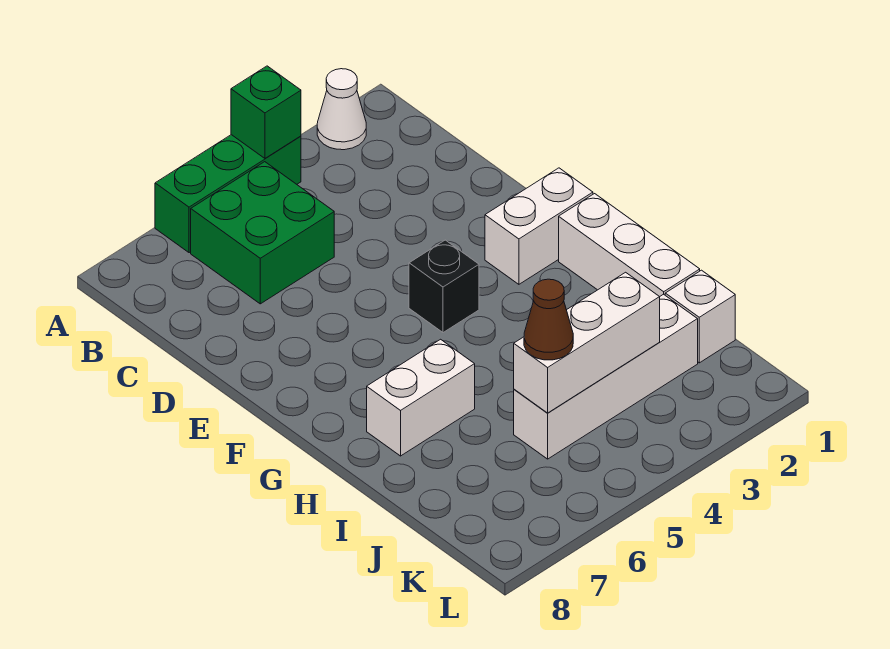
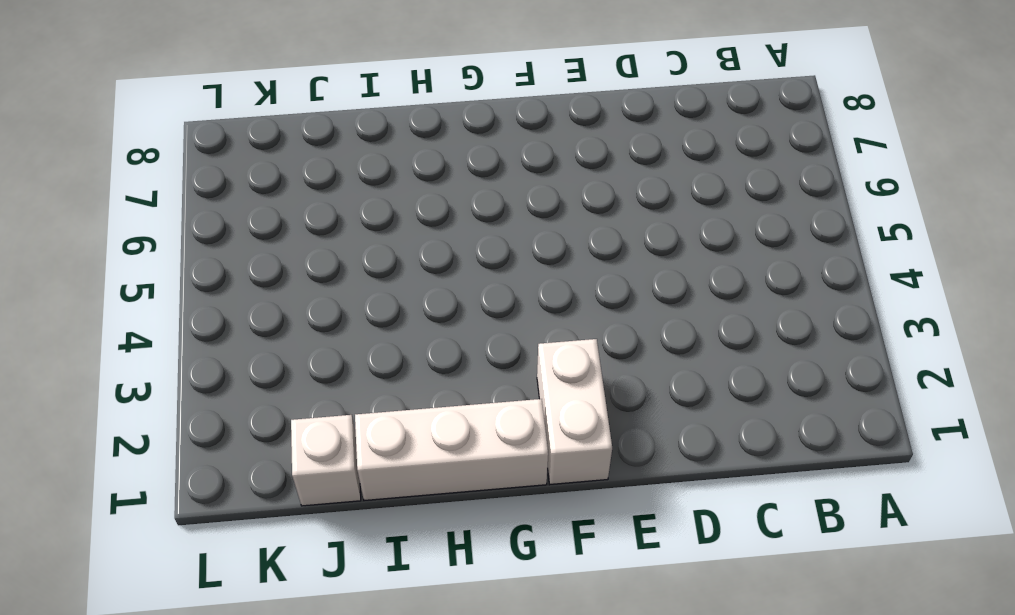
none -> white 1x1 cone [317,69,366,150]
none -> green 1x3 brick [155,135,301,253]
none -> green 2x2 brick [191,162,334,304]

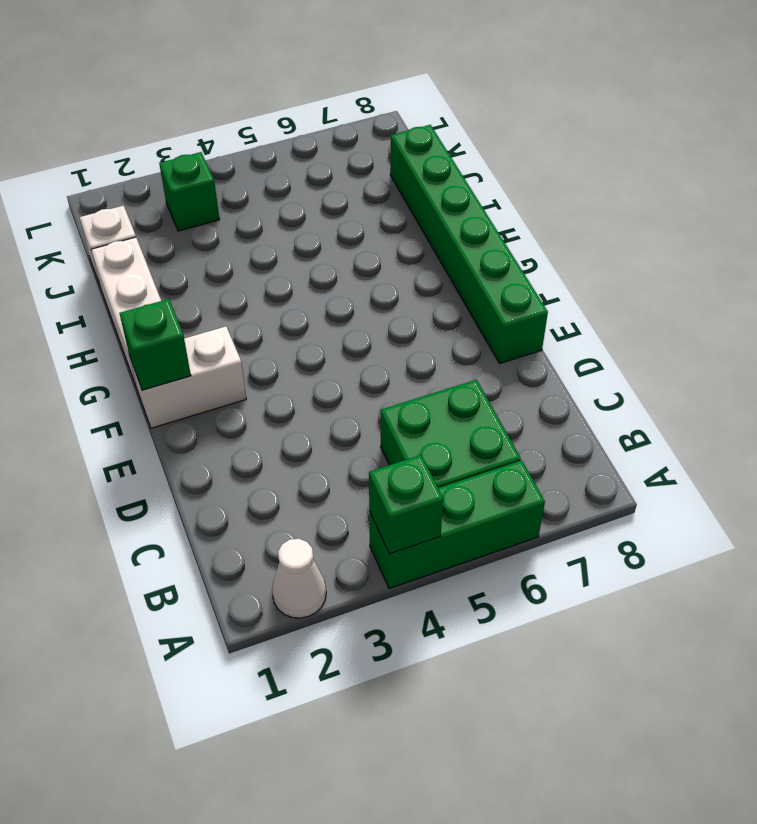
green 1x6 brick [390,125,548,363] -> none
green 1x1 brick [119,299,191,390] -> none
green 1x1 brick [159,152,220,231] -> none
none -> black 1x1 brick [409,240,479,333]
none -> white 1x2 brick [367,339,475,456]
none -> white 1x4 brick [514,294,698,459]

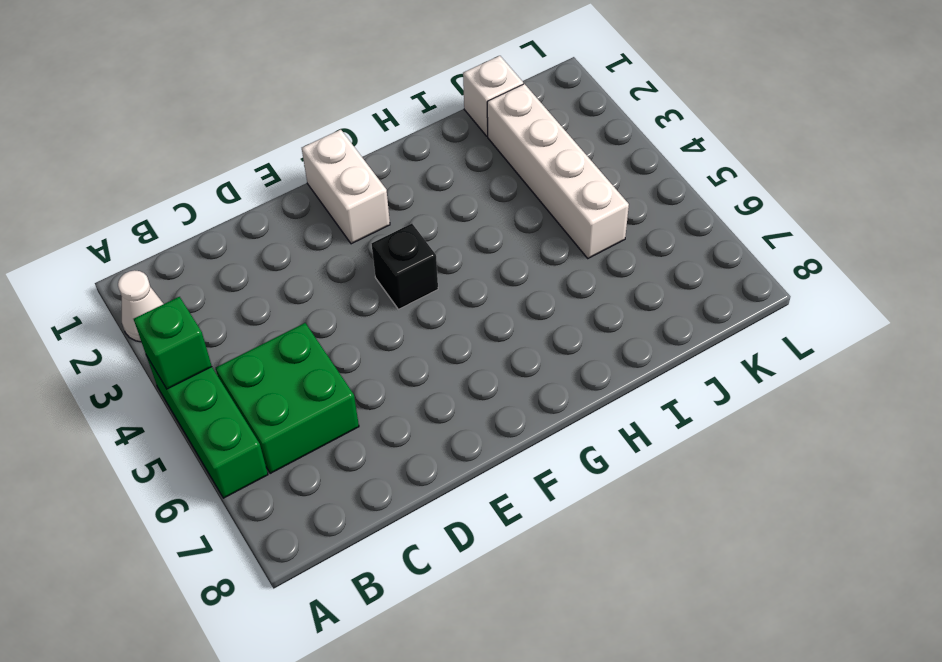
none -> white 1x3 brick [559,194,700,297]
none -> white 1x2 brick [367,339,475,456]
none -> white 1x3 brick [514,272,660,413]

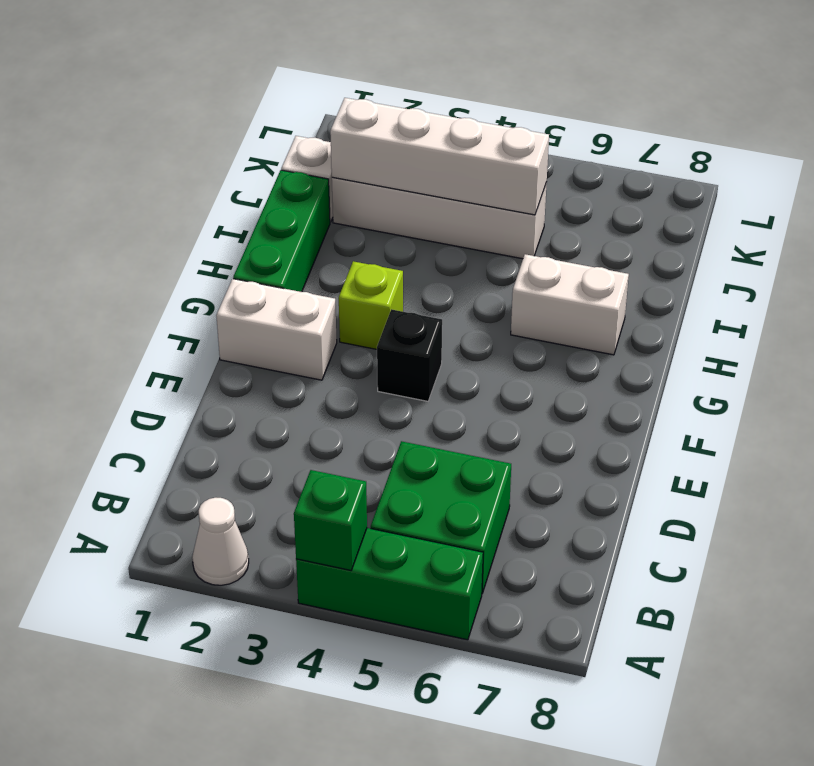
green 1x3 brick [233,170,330,292] -> white 1x3 brick [559,194,700,297]
lime 1x1 brick [339,261,403,349] -> none
white 1x4 brick [330,98,549,215] -> white 1x3 brick [514,272,660,413]
none -> brown 1x1 cone [524,279,573,360]

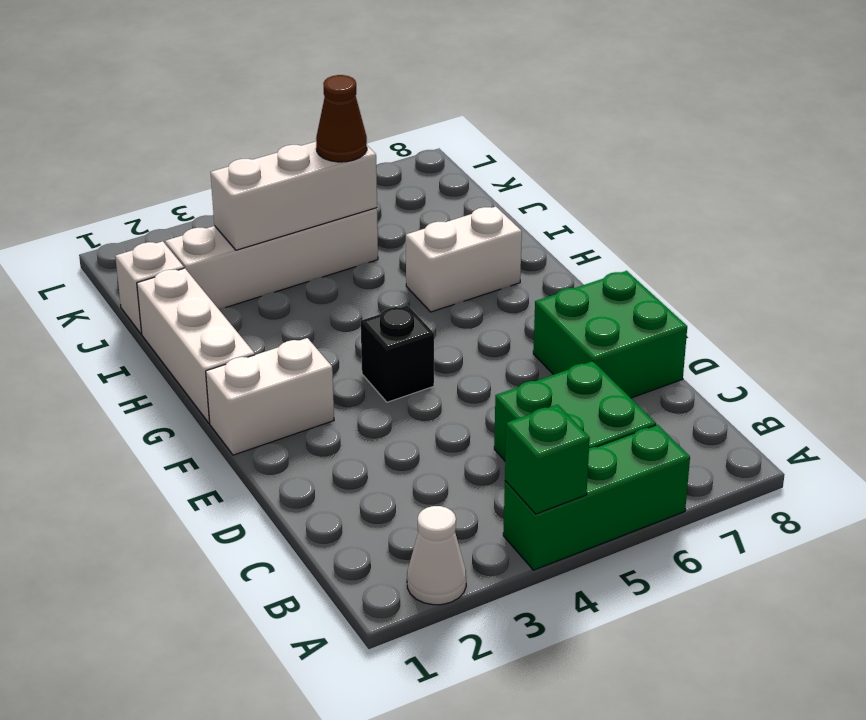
green 2x2 brick [533,271,687,398] -> none

